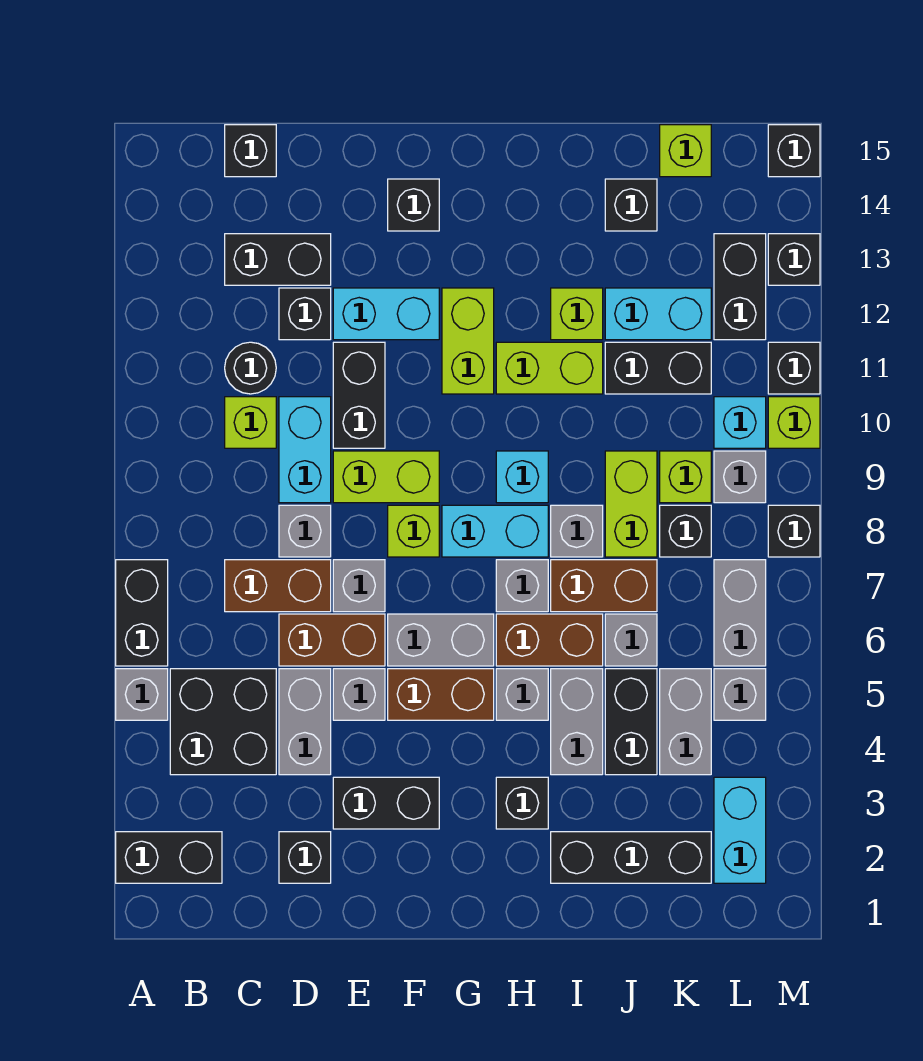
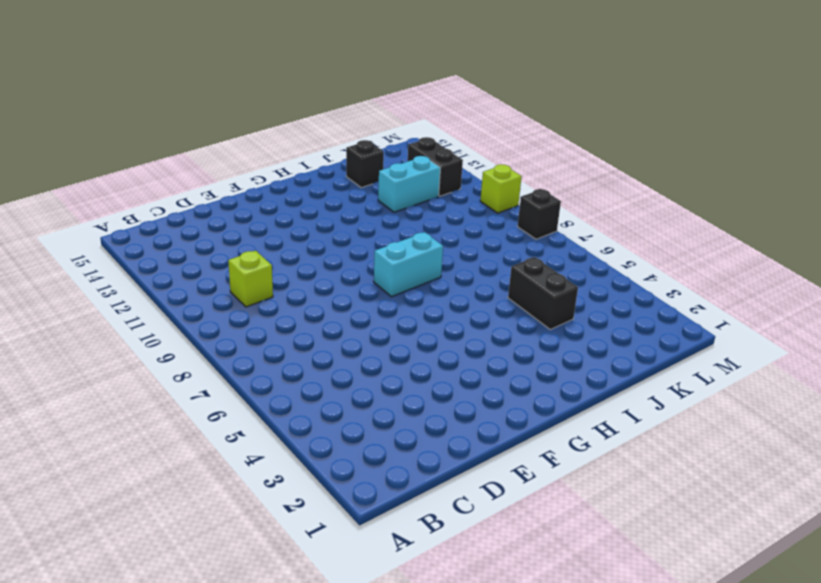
none -> black 1x2 brick [116,832,222,883]
none -> grey 1x1 brick [116,669,168,720]
none -> black 1x2 brick [116,560,168,666]
none -> black 2x2 brick [170,669,276,775]

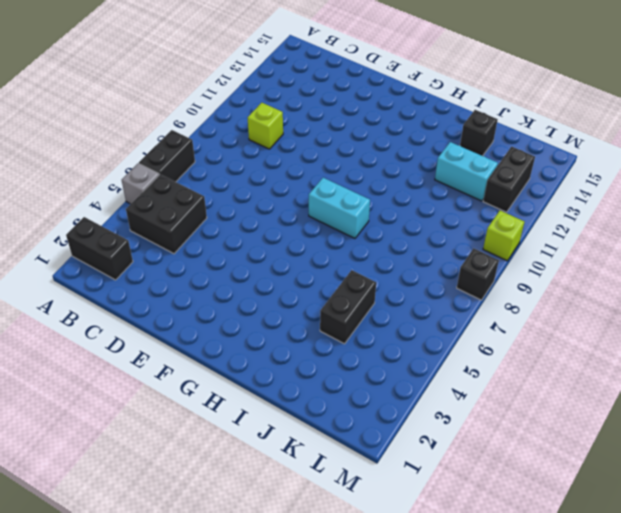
none -> brown 1x2 brick [225,560,331,612]
none -> black 1x1 round brick [225,342,276,394]
none -> black 1x2 brick [225,234,331,285]
none -> black 1x1 brick [225,125,276,177]

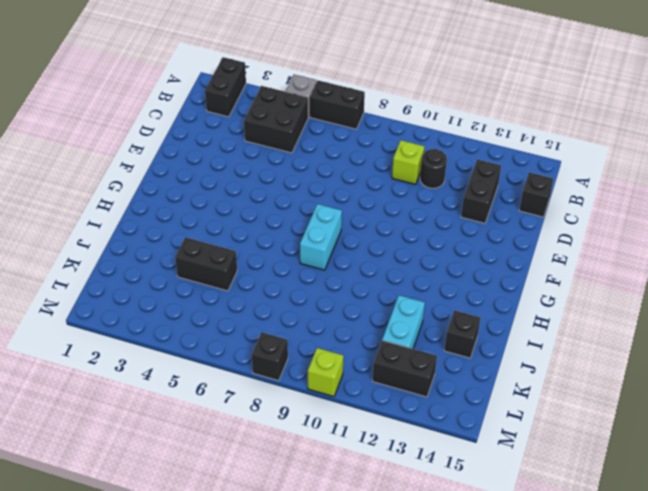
none -> brown 1x2 brick [225,560,331,612]
none -> black 1x1 brick [279,832,331,883]
none -> grey 1x2 brick [279,669,331,775]
none -> brown 1x2 brick [279,614,385,666]

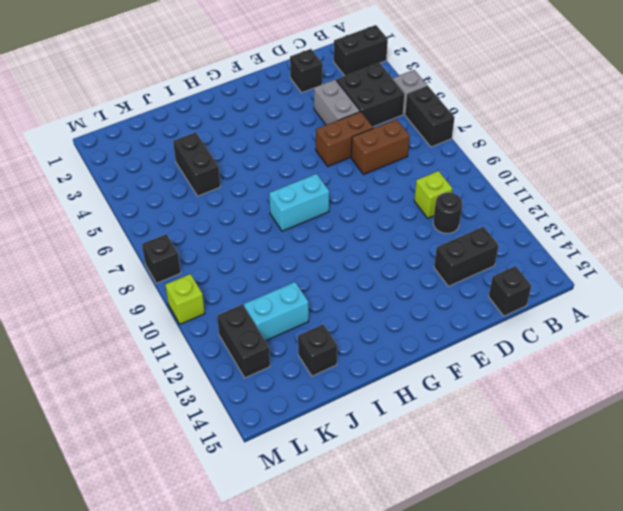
none -> grey 1x1 brick [279,505,331,557]
none -> cyan 1x2 brick [279,397,331,503]
none -> black 1x1 brick [279,288,331,340]
none -> black 1x2 brick [333,777,439,829]

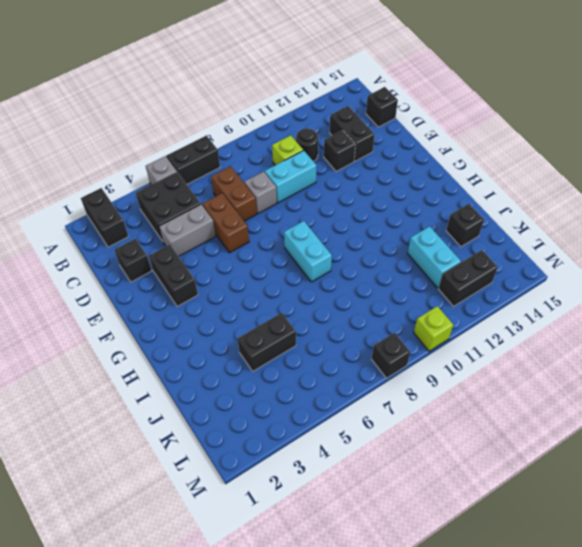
none -> grey 1x1 brick [333,669,385,720]
none -> grey 1x1 brick [333,560,385,612]
none -> lime 1x2 brick [333,451,439,503]
none -> black 1x2 brick [333,342,385,448]

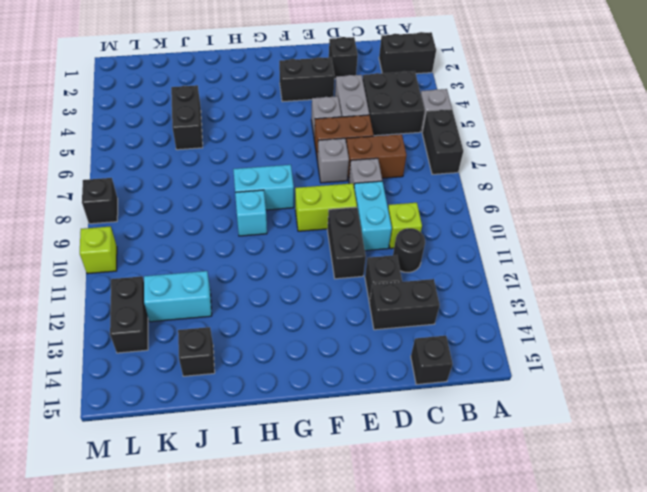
none -> cyan 1x2 brick [333,288,439,340]
none -> brown 1x2 brick [388,669,494,720]
none -> grey 1x2 brick [388,614,494,666]
none -> lime 1x1 brick [388,505,439,557]

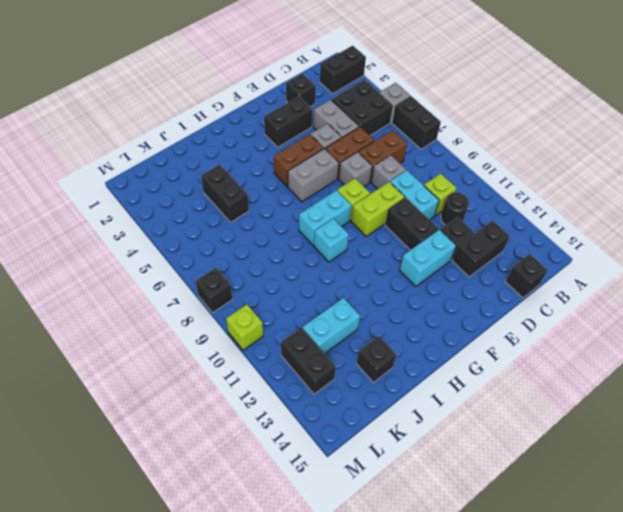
none -> black 1x1 brick [388,179,439,231]
none -> lime 1x2 brick [442,288,494,394]
none -> black 1x1 brick [496,777,548,829]
none -> grey 1x1 brick [496,669,548,720]

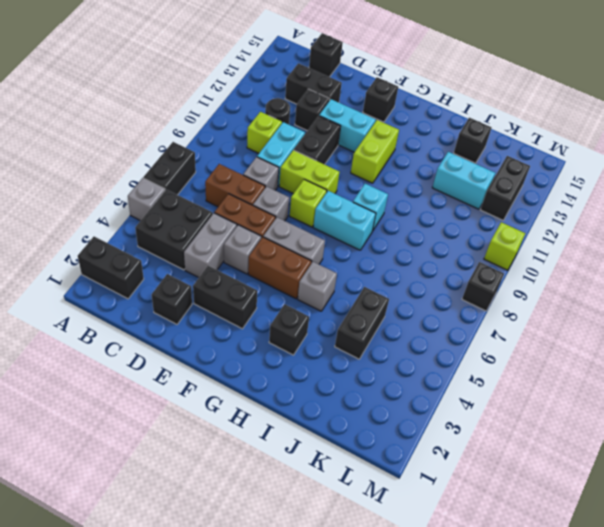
none -> brown 1x2 brick [496,614,603,666]
none -> grey 1x1 brick [496,560,548,612]
none -> lime 1x2 brick [496,342,603,394]
none -> black 1x3 brick [551,832,711,883]

